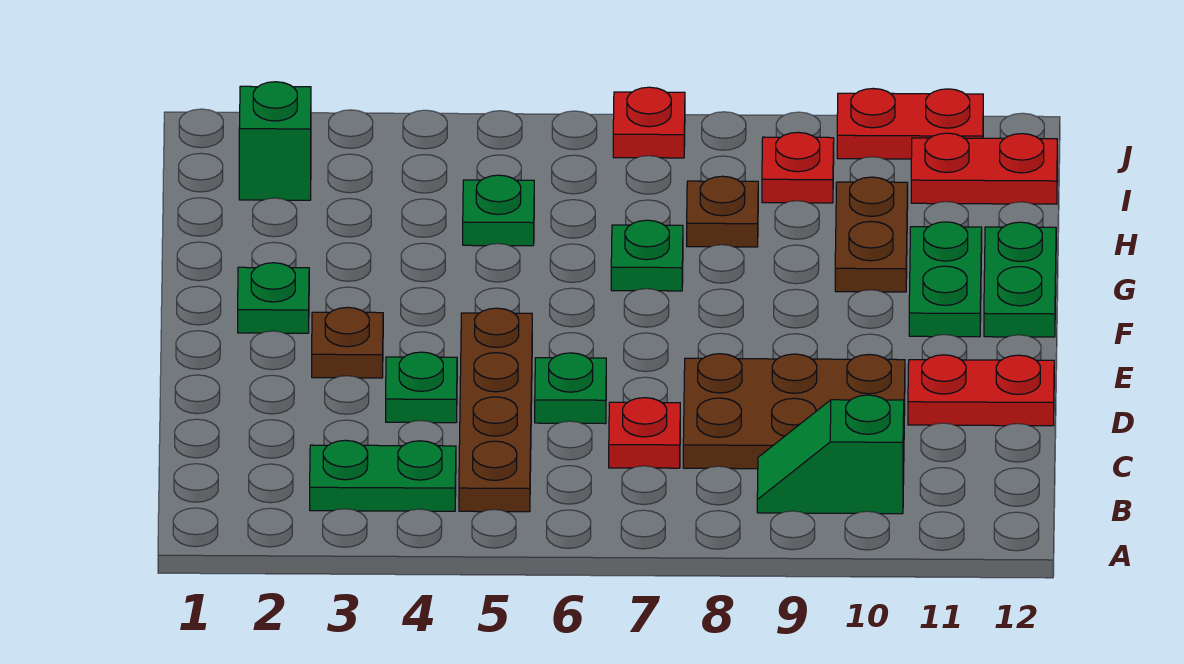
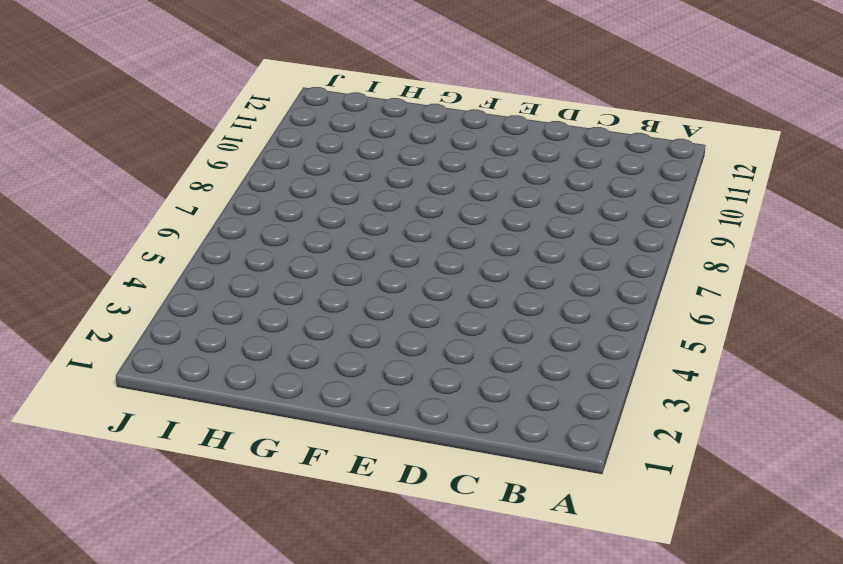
none -> green 1x2 plate [310,440,456,511]
none -> brown 1x4 plate [459,308,532,512]
none -> green 1x2 slope [757,395,904,514]

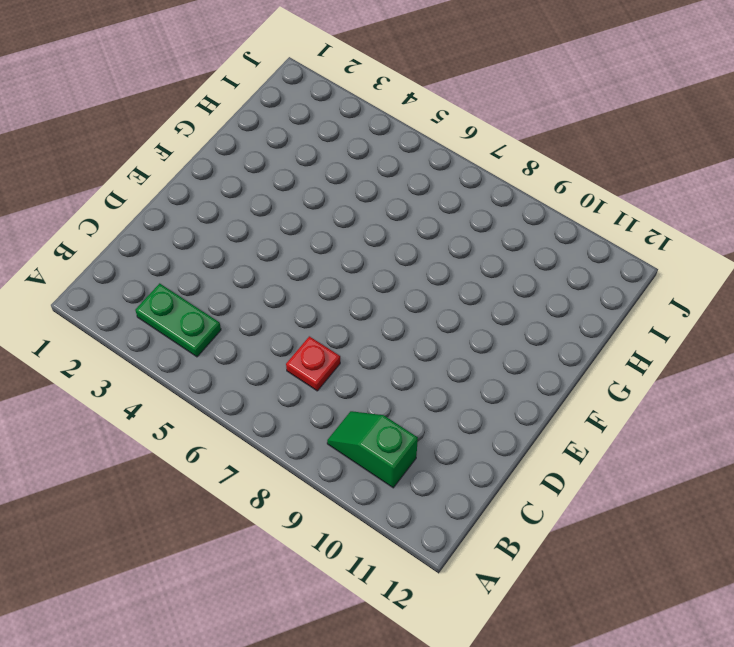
none -> brown 1x4 plate [459,308,532,512]
none -> brown 2x3 plate [683,354,905,469]
none -> green 1x1 plate [386,352,457,423]

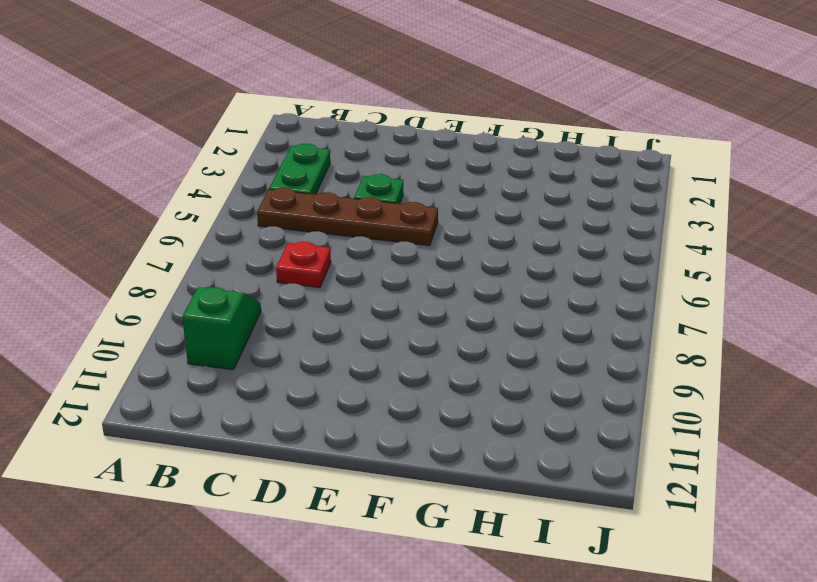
none -> brown 2x3 plate [683,354,905,469]
none -> green 1x1 plate [535,353,606,424]
none -> red 1x2 plate [908,355,1054,426]

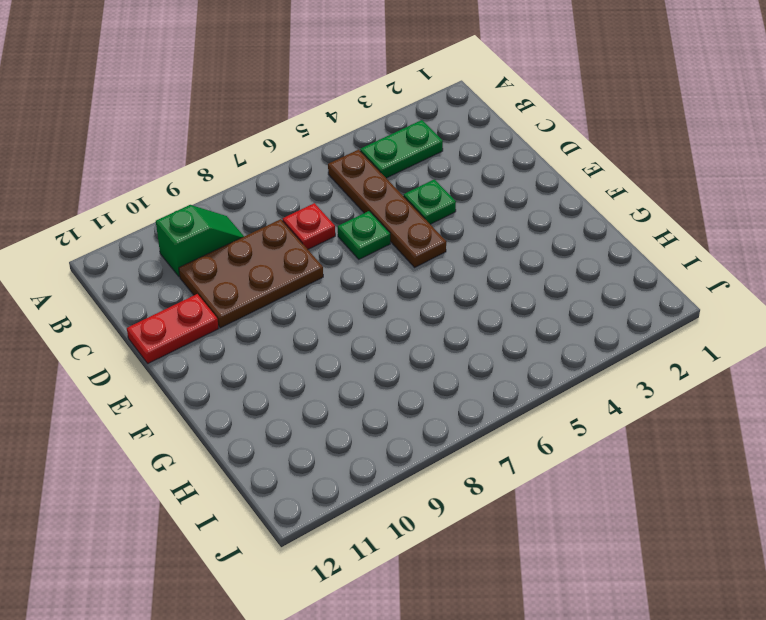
none -> brown 1x1 plate [312,307,383,378]
none -> green 1x1 plate [238,263,309,333]
none -> green 1x2 plate [909,222,982,337]

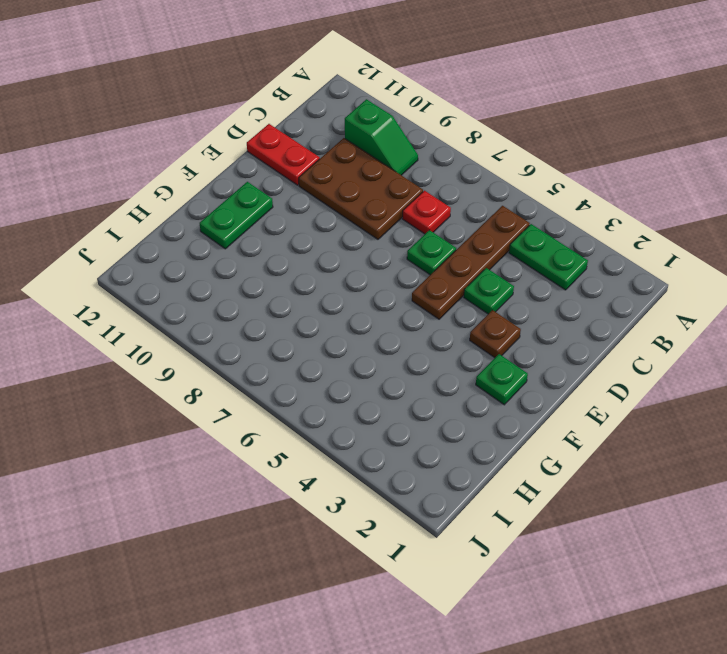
none -> green 1x2 plate [984,222,1056,337]
none -> green 1x1 plate [611,220,683,291]
none -> brown 1x2 plate [835,177,908,292]

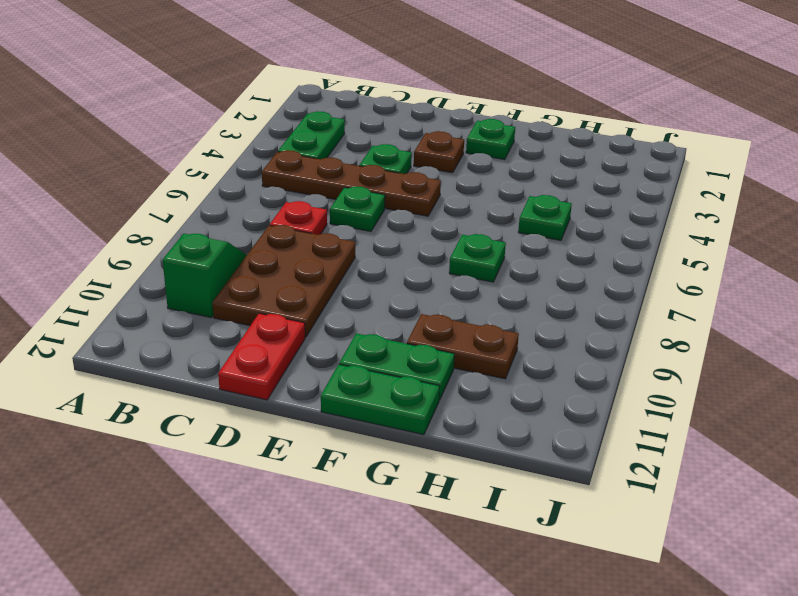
none -> brown 1x1 plate [687,176,758,247]
none -> green 1x1 brick [239,82,311,200]
none -> red 1x1 plate [762,132,834,203]

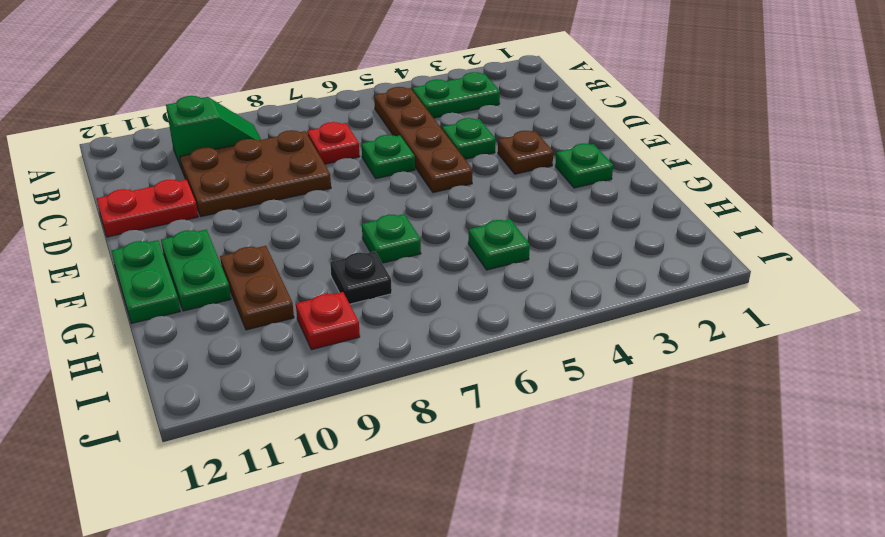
black 1x1 plate [330,251,392,304] -> brown 1x1 plate [687,176,758,247]
none -> green 1x1 brick [239,82,311,200]
none -> red 1x2 plate [911,133,1057,204]
none -> red 1x1 plate [613,87,685,158]

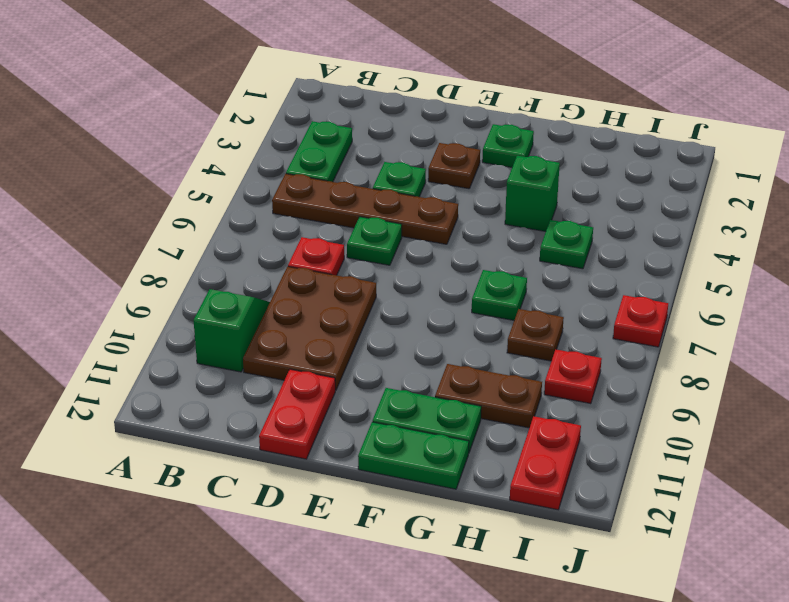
green 1x1 brick [505,156,560,232] -> green 1x1 brick moved to [239,82,311,200]
none -> red 1x2 plate [837,88,983,159]

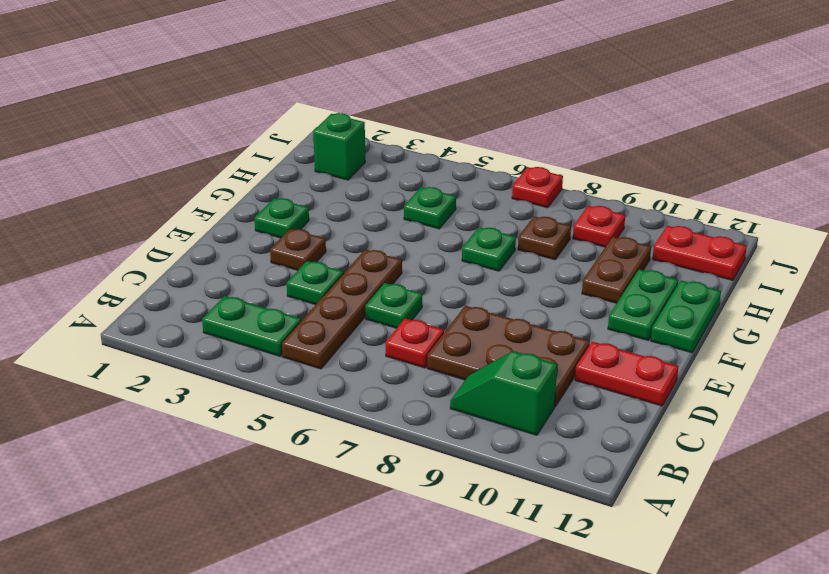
none -> red 1x2 plate [837,88,983,159]

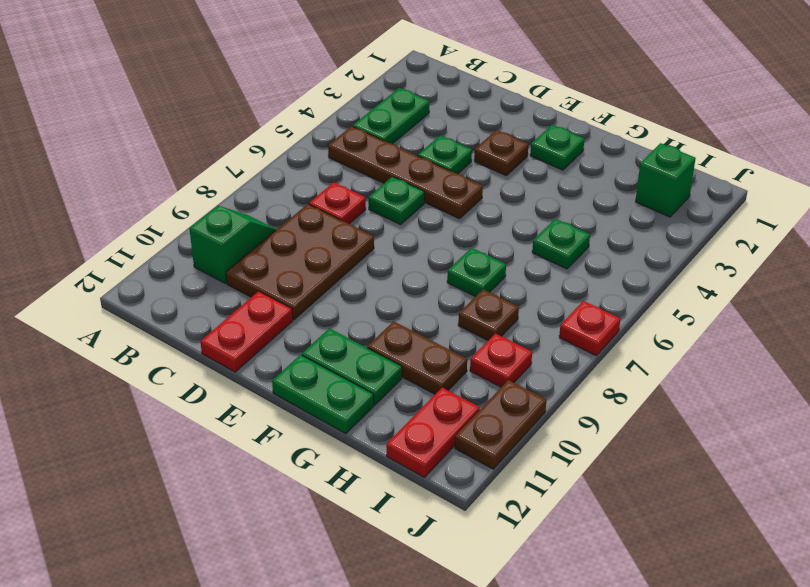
brown 1x2 plate [455,380,546,469] -> red 1x2 plate [837,88,983,159]

